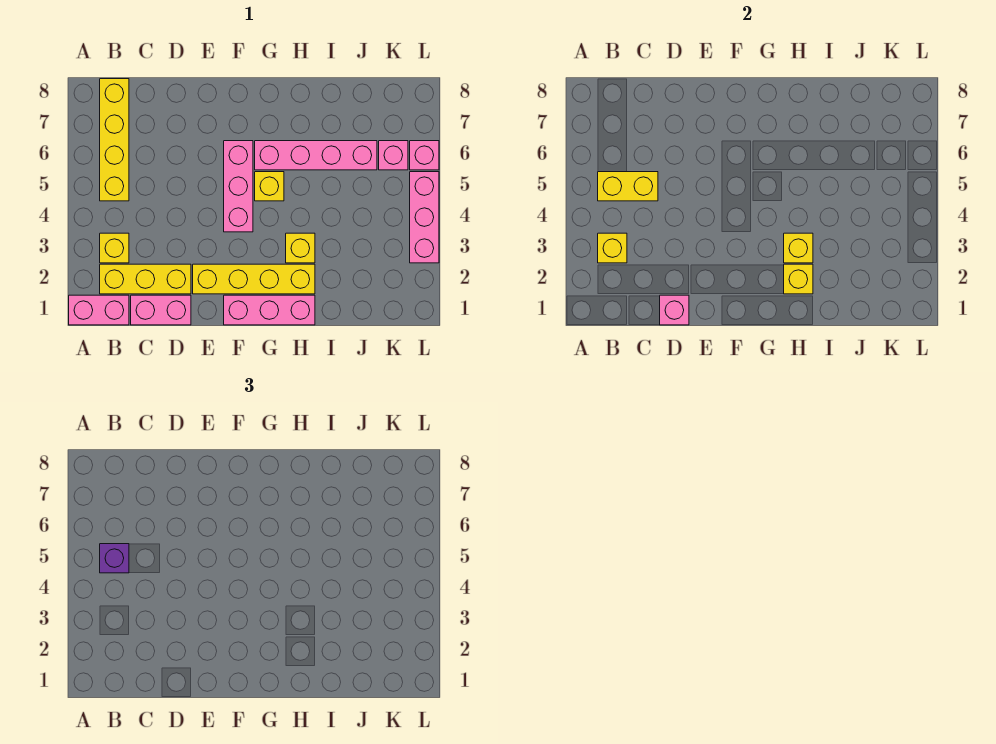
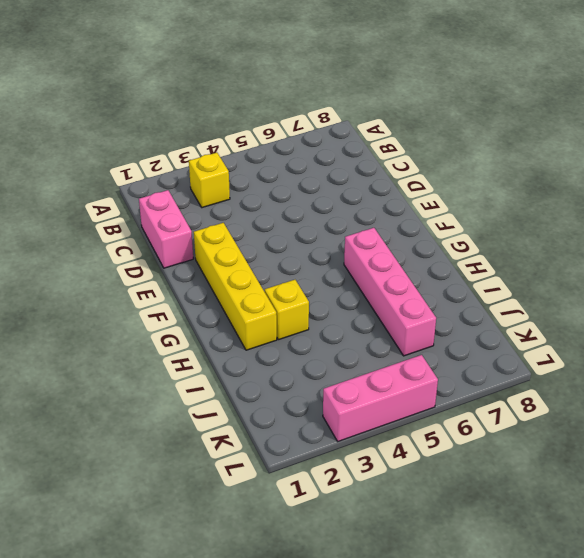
none -> pink 1x2 brick [69,295,129,325]
none -> yellow 1x3 brick [100,264,191,294]
none -> yellow 1x4 brick [100,79,129,201]

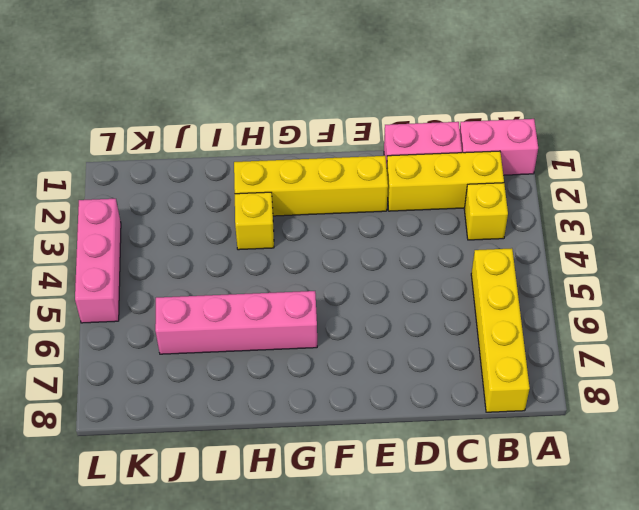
none -> pink 1x3 brick [224,295,315,325]
none -> pink 1x3 brick [224,141,253,232]
none -> yellow 1x1 brick [255,172,284,201]

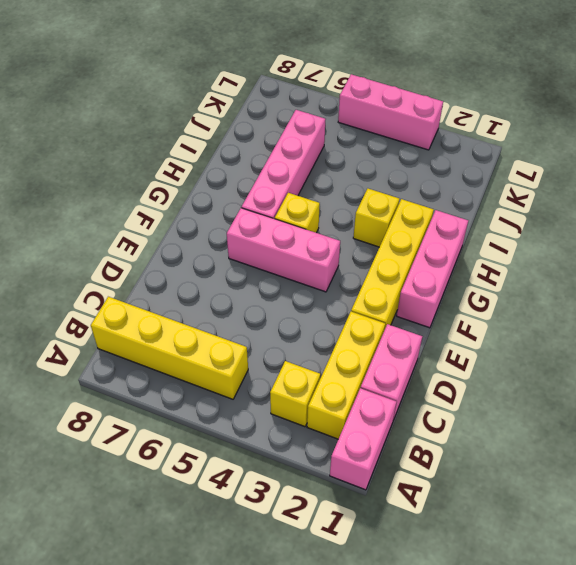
none -> pink 1x1 brick [379,141,408,170]
none -> pink 1x1 brick [410,141,439,170]
none -> yellow 1x1 brick [598,233,627,263]

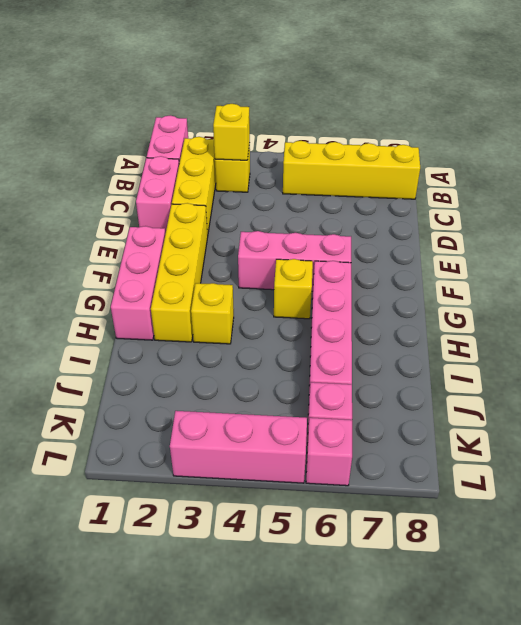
none -> yellow 1x2 brick [598,172,658,201]
none -> pink 1x1 brick [660,295,689,325]
none -> yellow 1x1 brick [784,264,813,294]

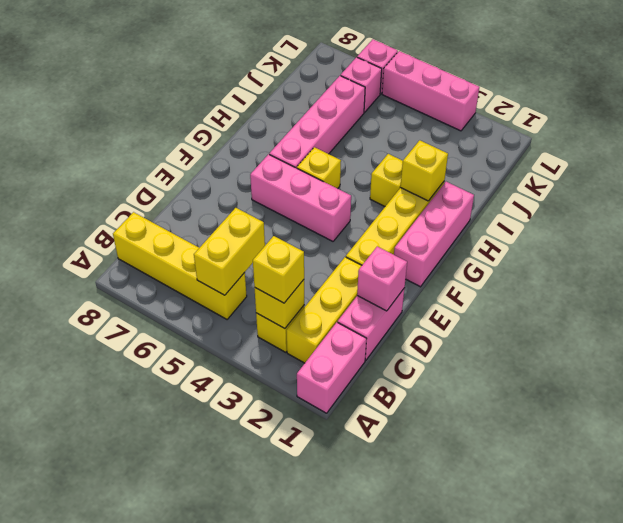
yellow 1x1 brick [253,236,304,303] -> yellow 1x1 brick moved to [784,233,813,263]
none -> purple 1x1 brick [100,544,129,573]

